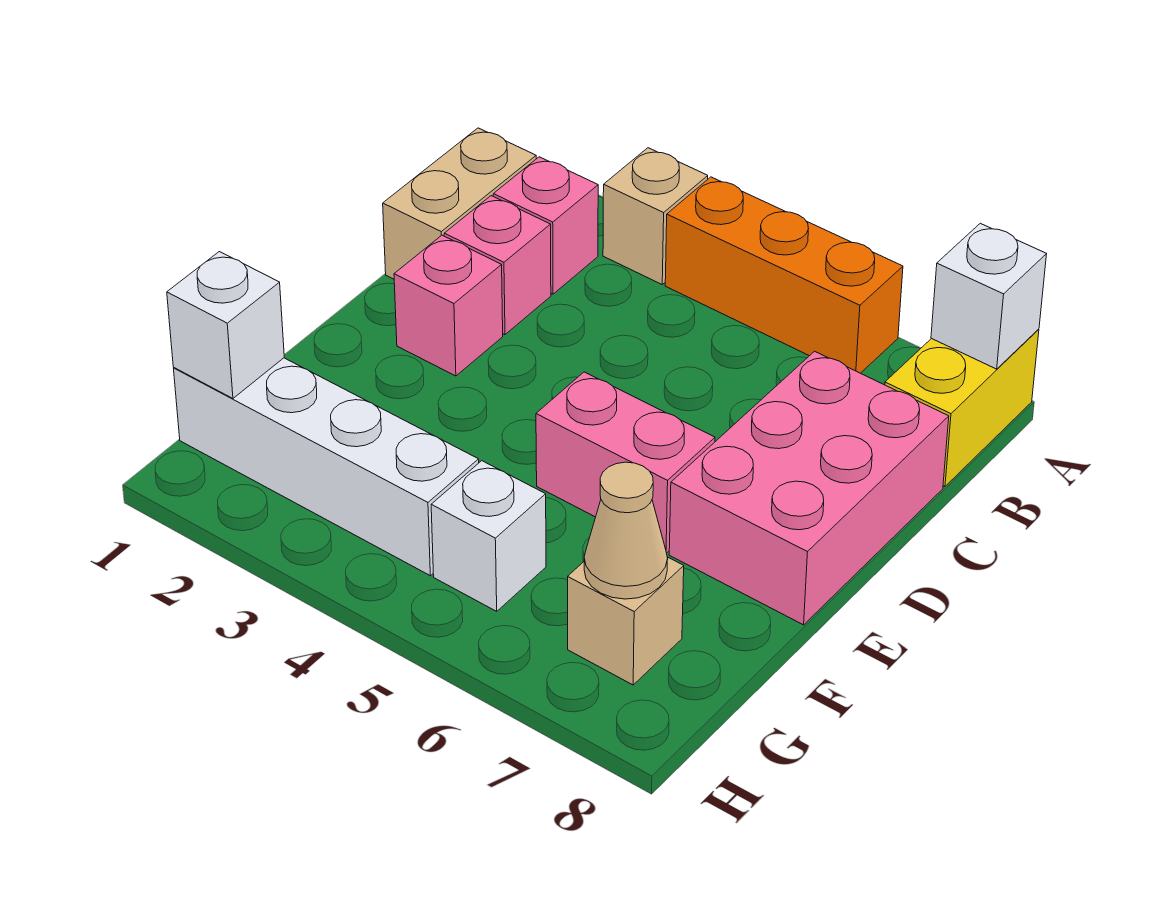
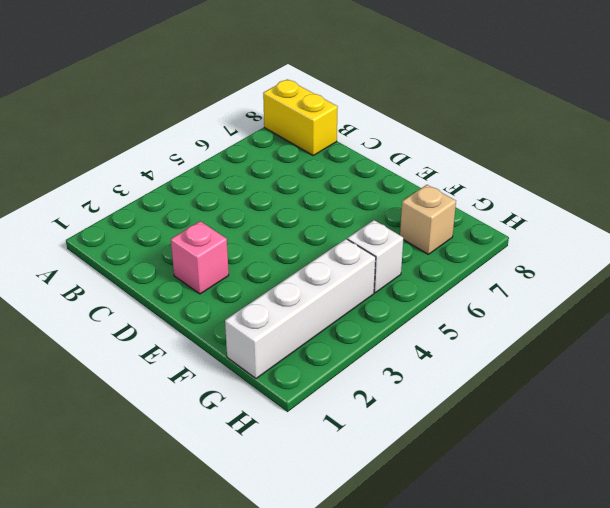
none -> tan 1x1 brick [603,148,708,284]
none -> orange 1x3 brick [665,177,903,373]
none -> tan 1x2 brick [383,128,536,279]

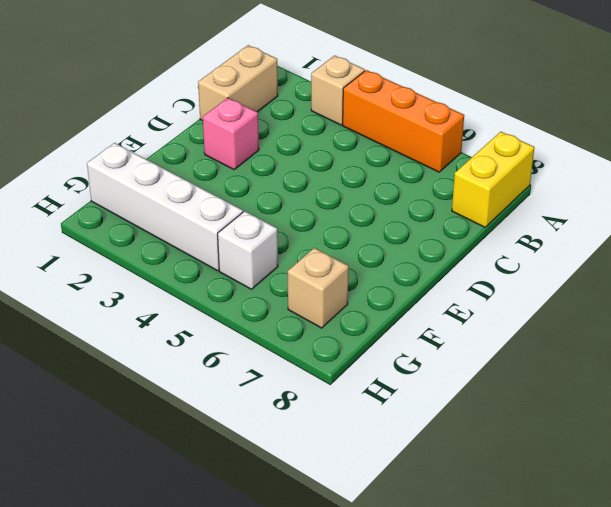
none -> pink 1x1 brick [493,157,598,294]
none -> pink 1x1 brick [444,196,551,335]
none -> pink 2x3 brick [669,351,949,625]

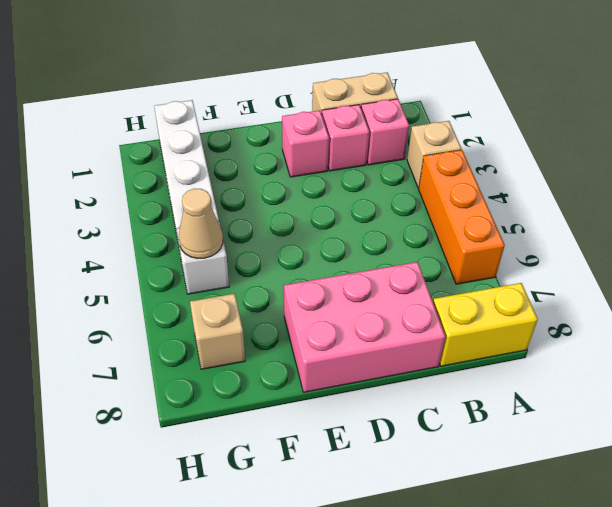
tan 1x1 cone [179,188,223,258] -> tan 1x1 cone moved to [584,462,668,599]
none -> pink 1x2 brick [536,372,715,553]
none -> white 1x1 brick [931,223,1047,369]
none -> white 1x1 brick [167,252,284,398]

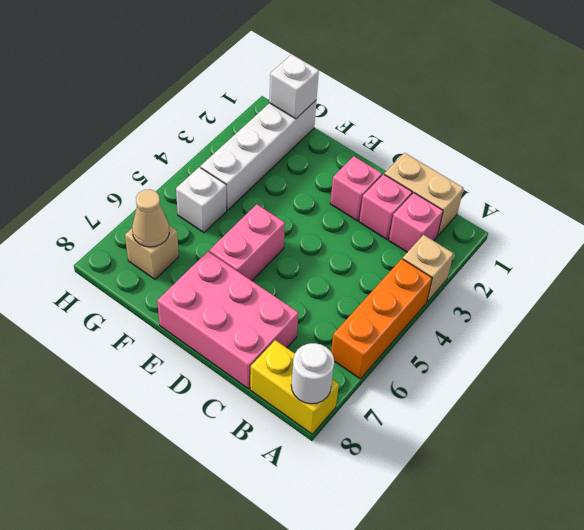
white 1x1 round brick [291,343,334,404] -> white 1x1 brick [931,223,1047,369]

